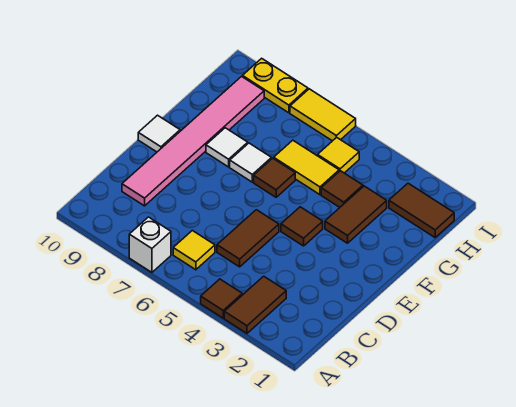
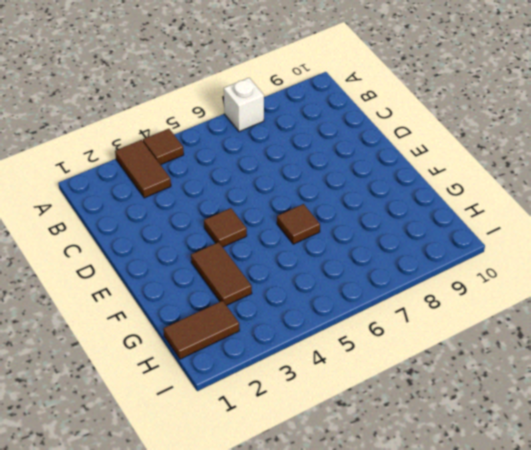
none -> yellow 1x1 tile [173,230,215,270]
none -> brown 1x2 tile [217,210,279,267]
none -> pink 1x6 tile [122,76,264,206]

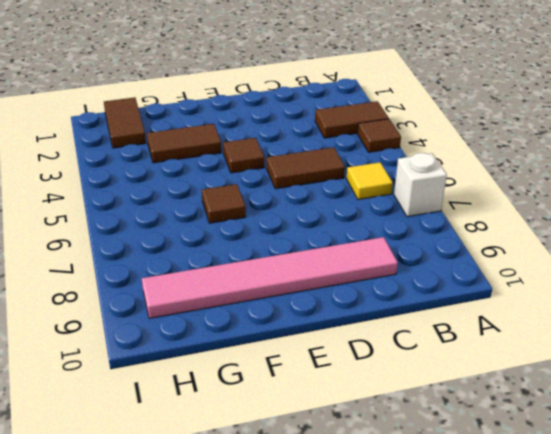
none -> white 1x1 tile [138,115,180,152]
none -> white 1x1 tile [230,143,272,182]
none -> white 1x1 tile [206,128,248,167]

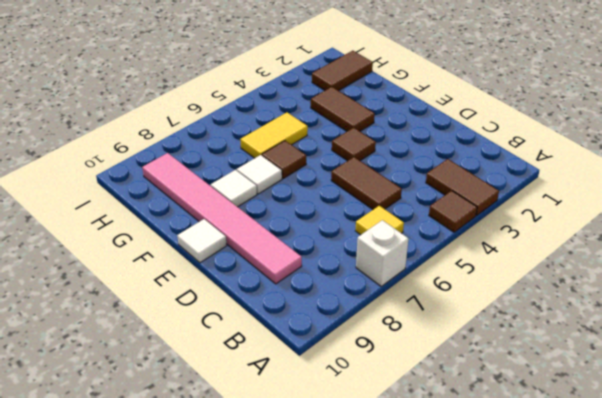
none -> brown 1x1 tile [321,171,363,207]
none -> yellow 1x1 tile [318,137,359,173]
none -> yellow 1x2 tile [290,89,356,141]

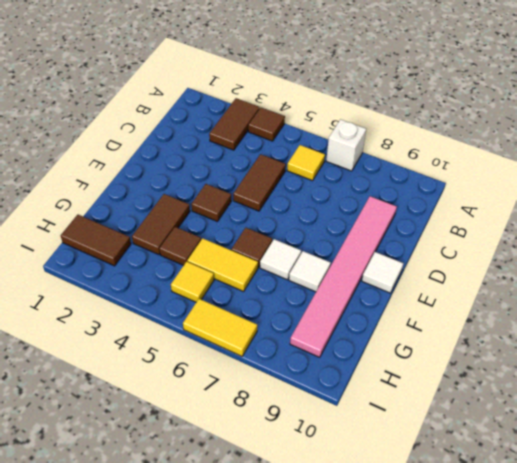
none -> yellow 1x2 plate [243,58,308,113]

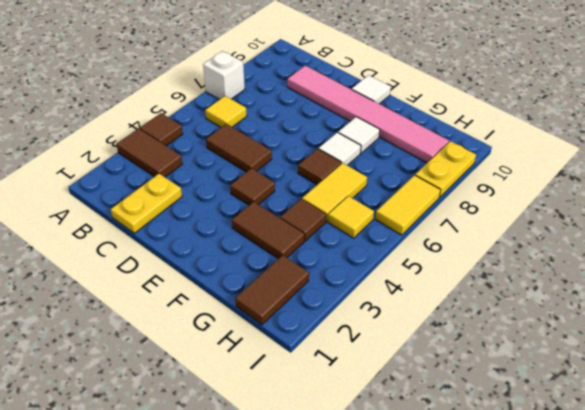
yellow 1x2 plate [111,174,182,233] -> none

